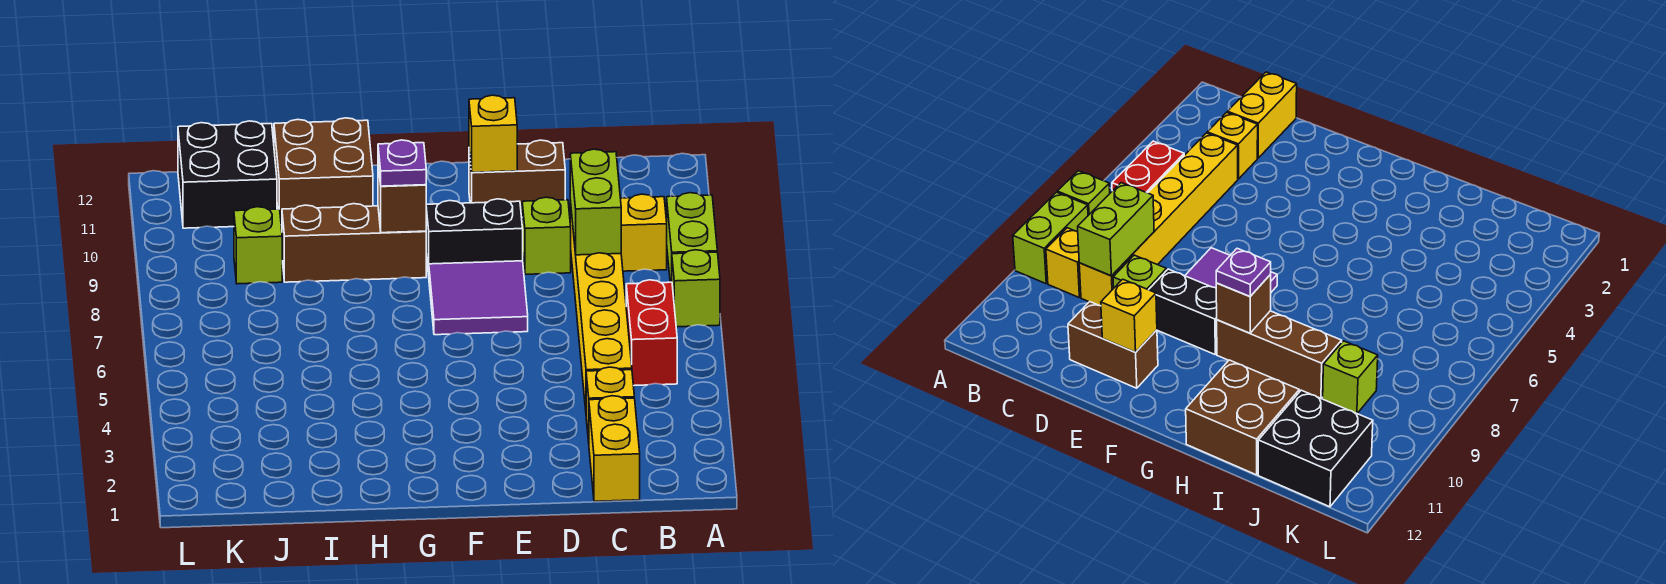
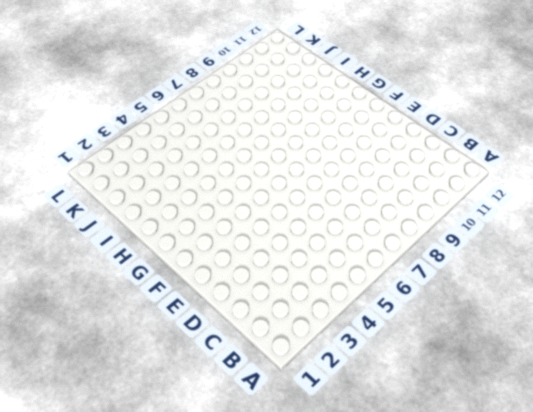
none -> lime 1x1 brick [672,250,720,327]
none -> lime 1x2 brick [667,193,717,282]
none -> red 1x2 brick [626,280,677,386]

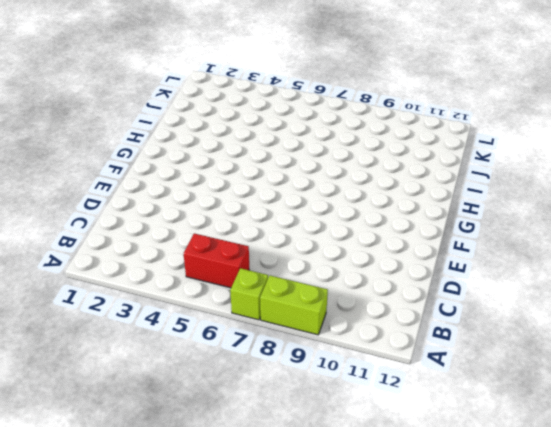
none -> yellow 1x1 brick [620,194,667,271]
none -> yellow 1x2 brick [589,396,640,501]
none -> yellow 1x1 brick [586,367,634,442]

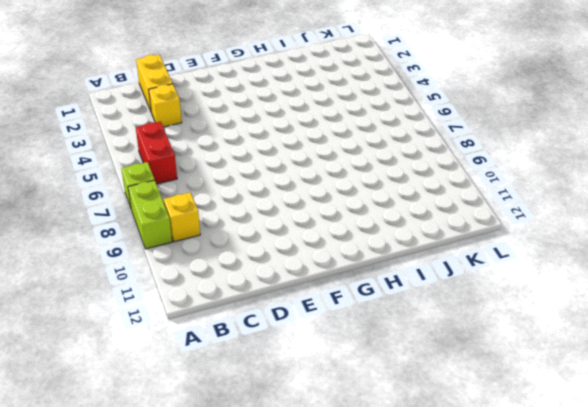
none -> yellow 1x6 brick [570,201,632,409]
none -> lime 1x1 brick [522,197,571,274]
none -> brown 1x2 brick [469,140,565,217]

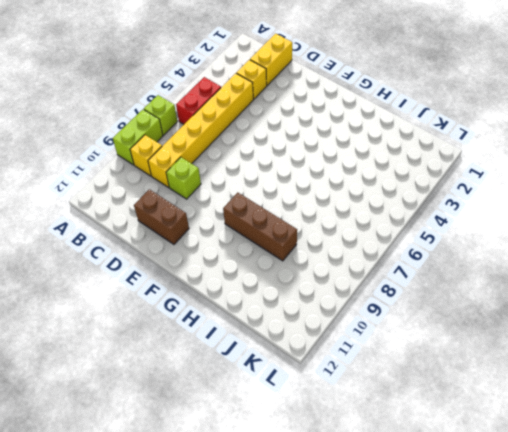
none -> purple 2x2 tile [429,261,528,335]
none -> black 1x2 brick [426,199,523,275]
none -> brown 2x2 brick [274,118,373,225]

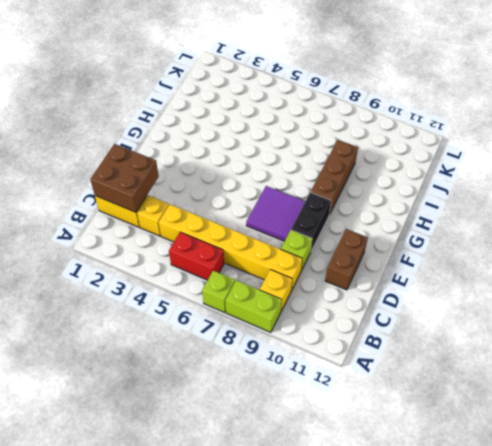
brown 2x2 brick [90,144,159,212] -> brown 2x2 brick moved to [274,118,373,225]
none -> lime 1x1 brick [234,207,282,284]
none -> black 2x2 brick [178,121,277,228]
none -> lime 1x2 brick [570,149,621,255]

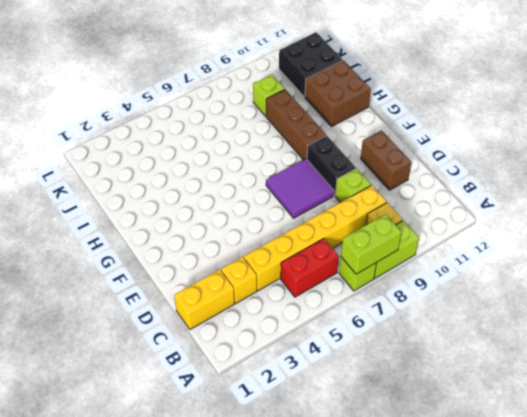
lime 1x2 brick [341,214,401,274] -> lime 1x2 brick moved to [570,149,621,255]
none -> yellow 1x1 brick [469,95,517,172]
none -> brown 1x1 brick [378,163,426,233]
none -> purple 1x1 plate [378,140,426,186]

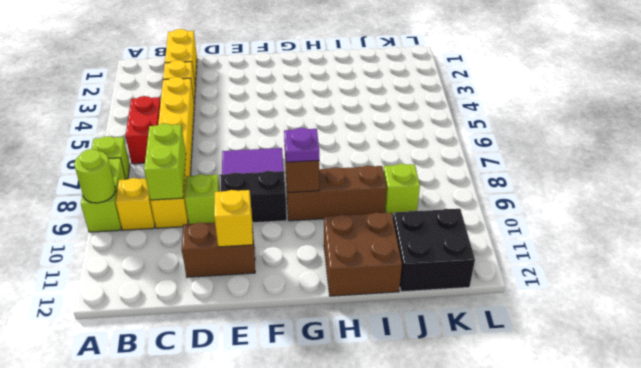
lime 1x1 round brick [74,149,116,203] -> none

